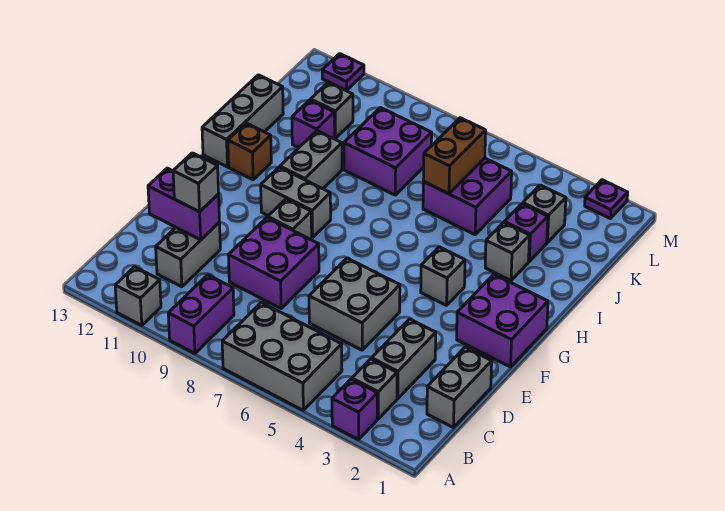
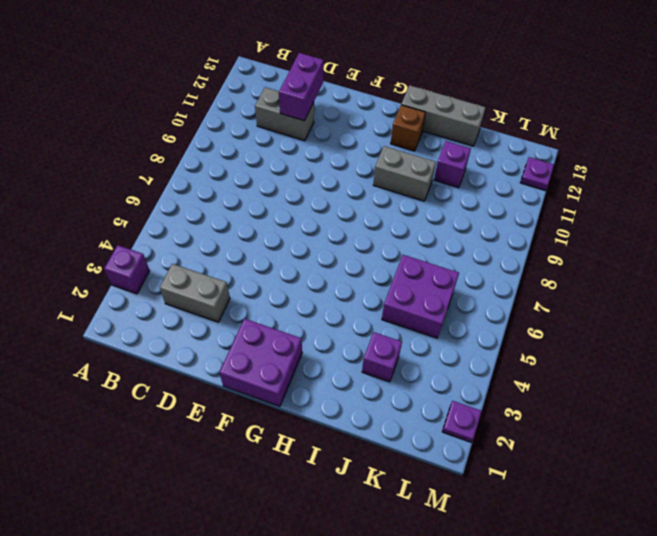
none -> grey 2x3 brick [222,302,342,410]
none -> purple 1x2 brick [168,275,234,353]
none -> grey 1x1 brick [115,267,161,326]

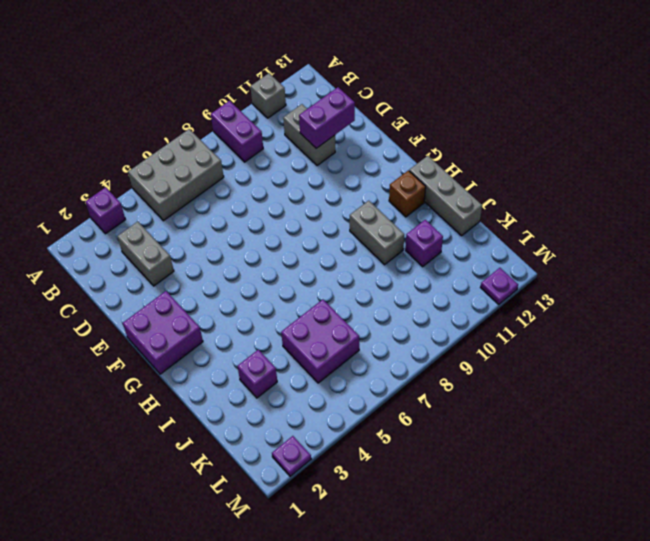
none -> grey 1x1 brick [352,359,397,419]
none -> grey 1x2 brick [427,347,492,428]
none -> grey 2x2 brick [309,258,400,350]

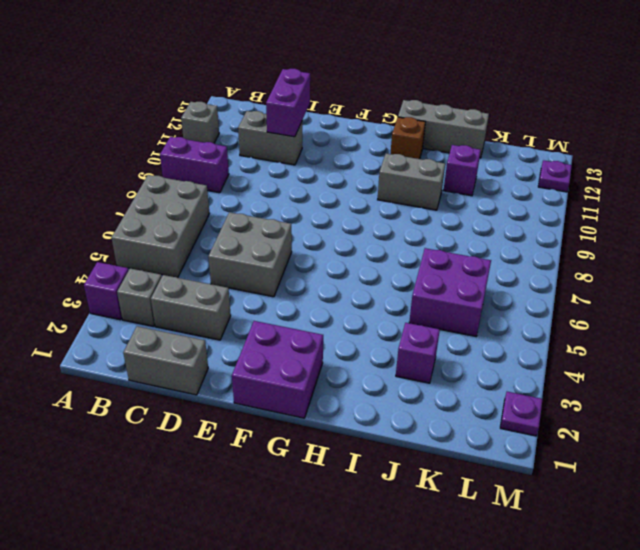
none -> purple 2x2 brick [229,218,319,308]
none -> grey 1x1 brick [267,199,312,240]
none -> grey 1x1 brick [421,247,465,305]

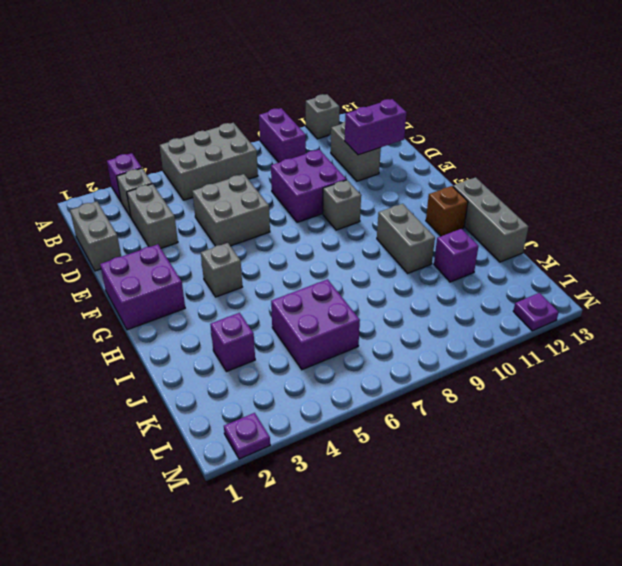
none -> grey 1x2 brick [261,167,331,238]
none -> grey 1x1 brick [485,222,530,281]
none -> purple 2x2 brick [344,107,432,195]

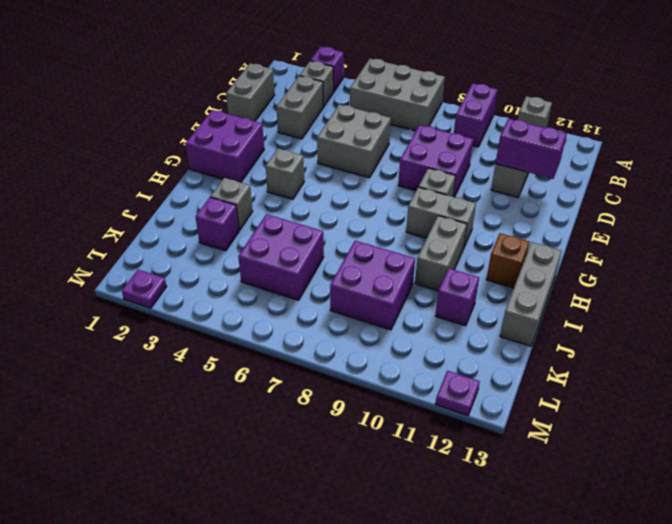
none -> grey 1x1 brick [523,185,566,243]
none -> grey 1x1 brick [311,82,353,138]
none -> brown 1x2 brick [423,118,486,194]

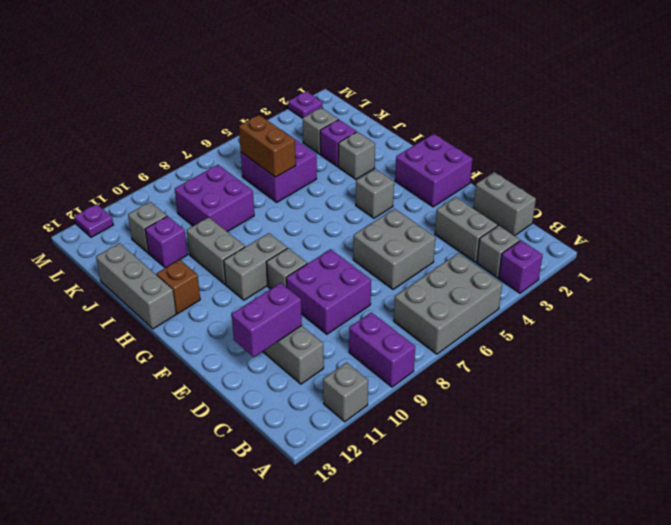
none -> grey 1x1 brick [173,153,219,212]

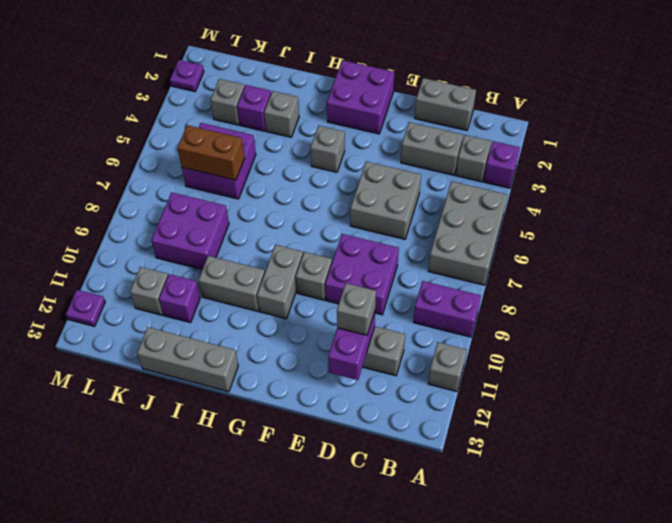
none -> brown 1x1 brick [228,123,271,180]

